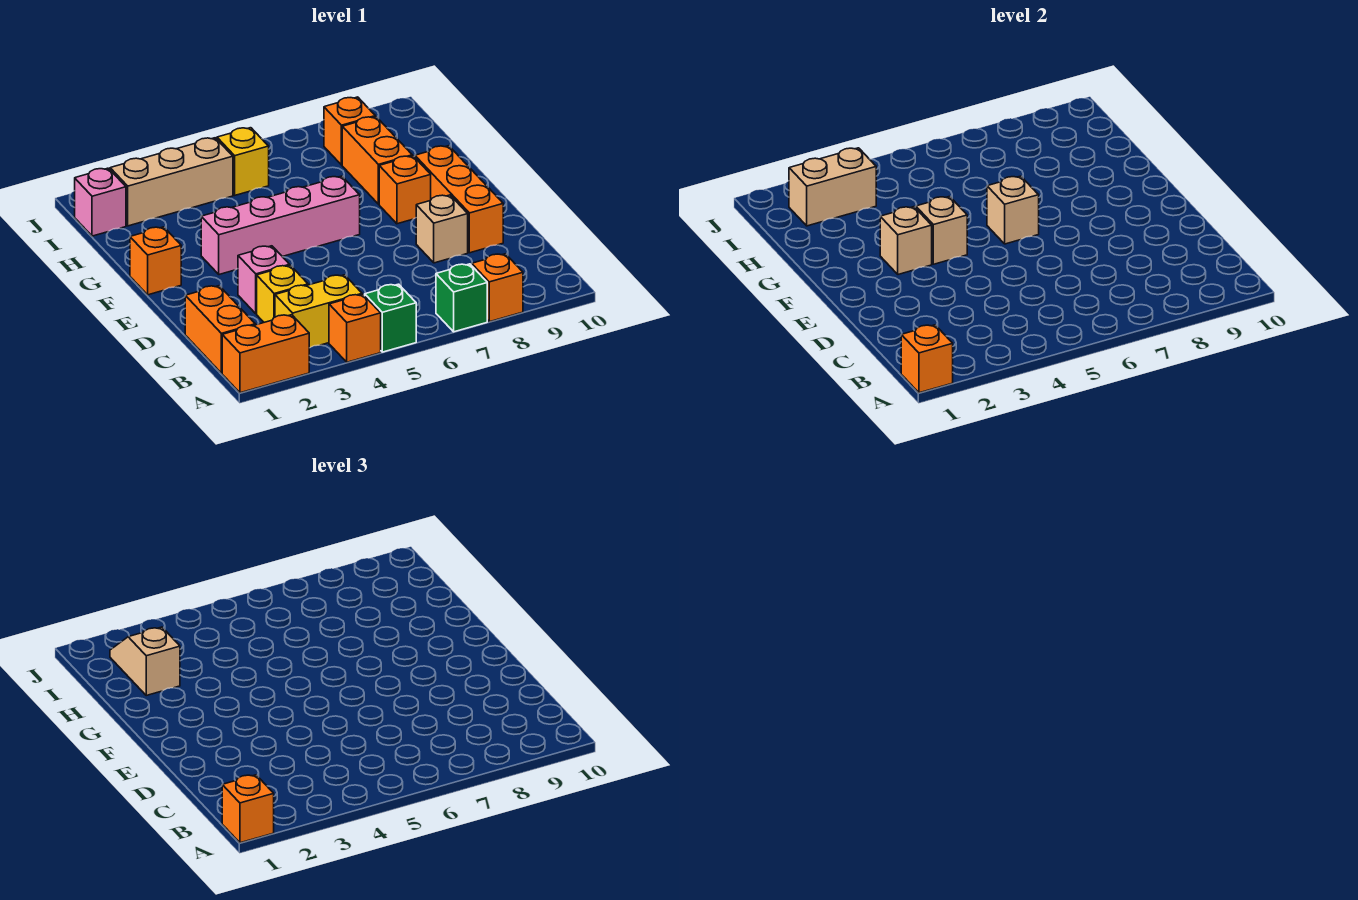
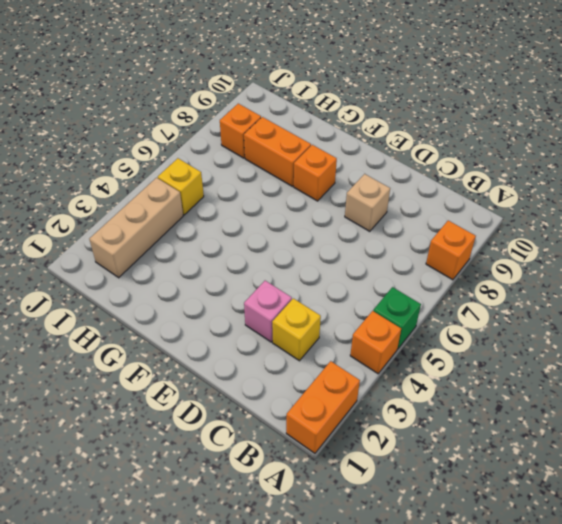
none -> green 1x1 brick [436,264,487,332]
none -> orange 1x2 brick [185,286,255,373]
none -> yellow 1x2 brick [275,275,362,348]

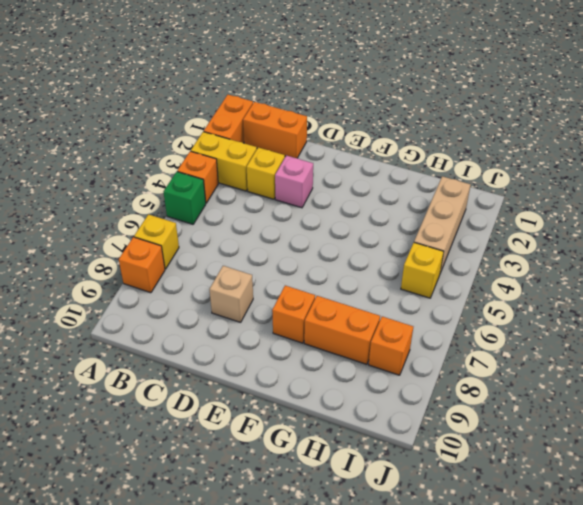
yellow 1x2 brick [191,132,257,191] -> yellow 1x2 brick turned to [275,275,362,348]
yellow 1x1 brick [134,214,179,269] -> green 1x1 brick [436,264,487,332]
none -> orange 1x3 brick [415,146,503,253]
none -> orange 1x1 brick [130,227,181,295]
none -> pink 1x4 brick [201,176,360,274]

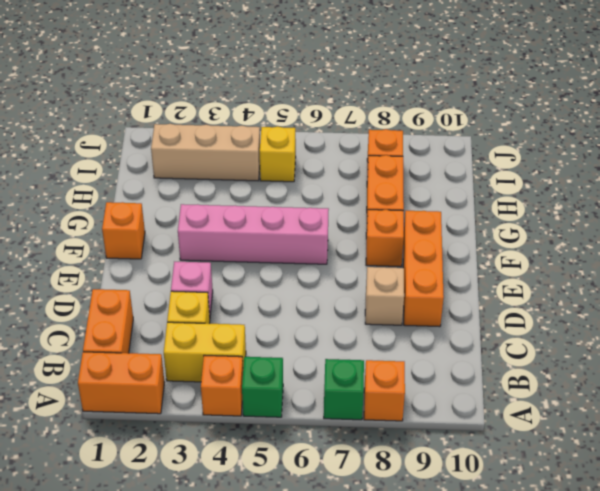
none -> pink 1x1 brick [75,168,126,236]
none -> orange 1x1 brick [901,325,953,393]
none -> tan 1x1 brick [880,207,932,274]

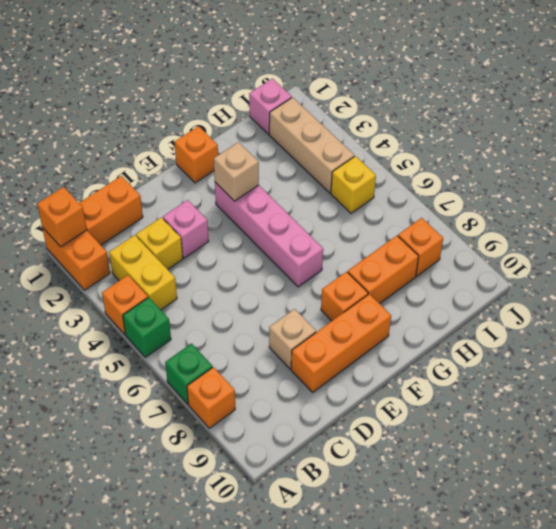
none -> tan 1x1 brick [916,197,967,264]
none -> tan 1x1 brick [987,176,1039,244]
none -> tan 1x2 brick [789,148,876,226]

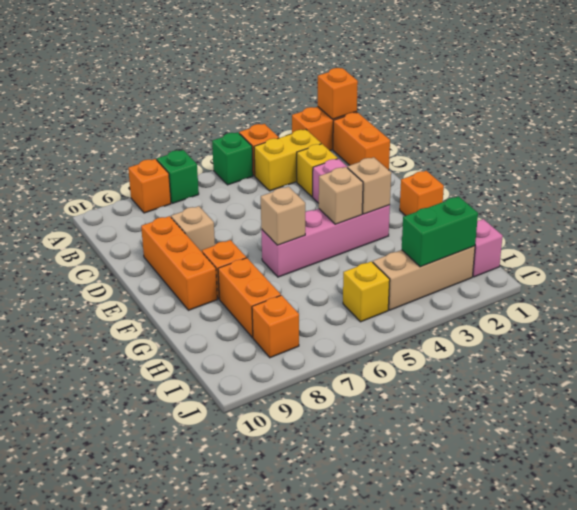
green 1x2 brick [402,196,478,267] -> tan 1x2 brick [789,148,876,226]
none -> orange 1x1 brick [222,775,274,843]
none -> tan 1x2 slope [110,627,180,695]

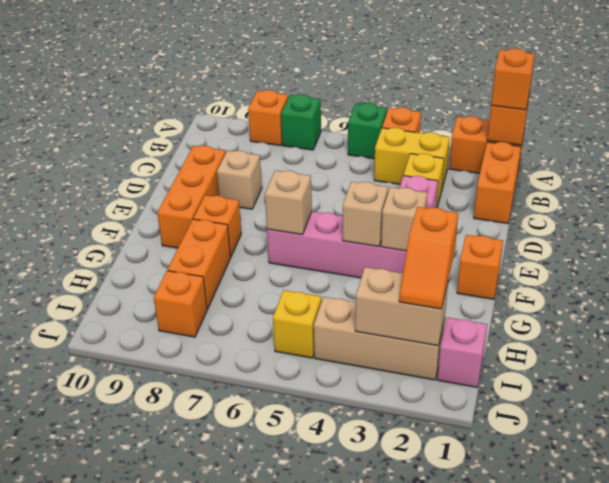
orange 1x2 slope [399,207,458,309] -> tan 1x2 slope [110,627,180,695]

